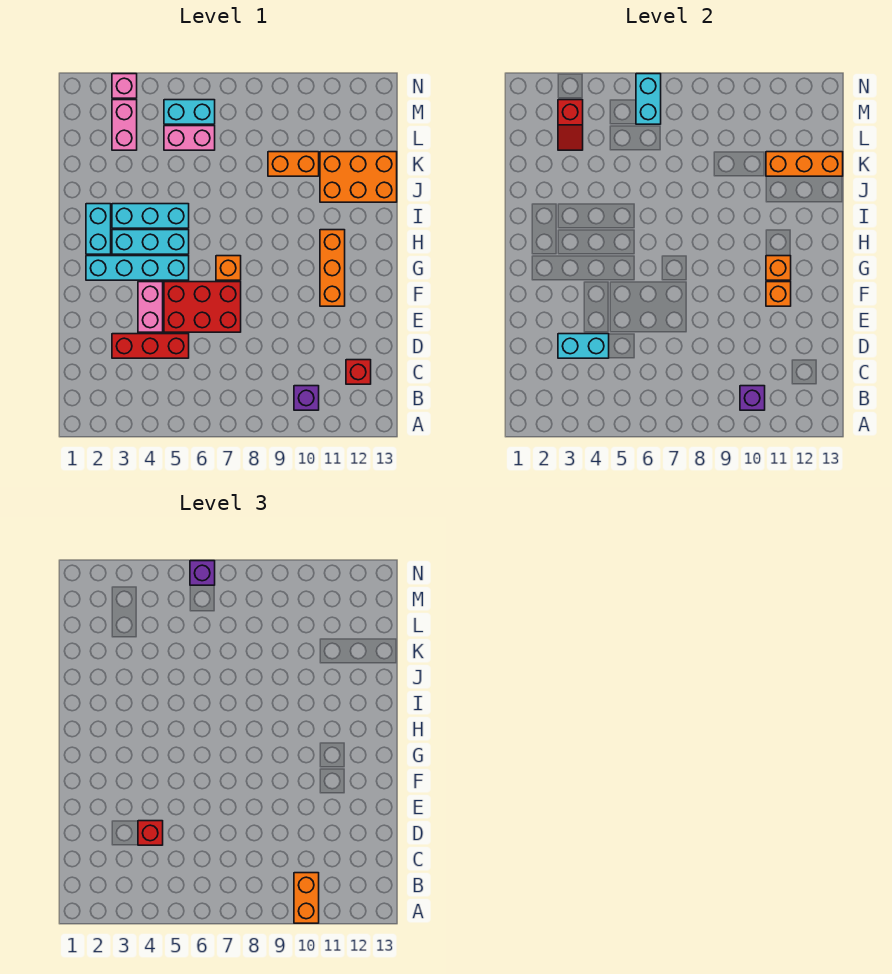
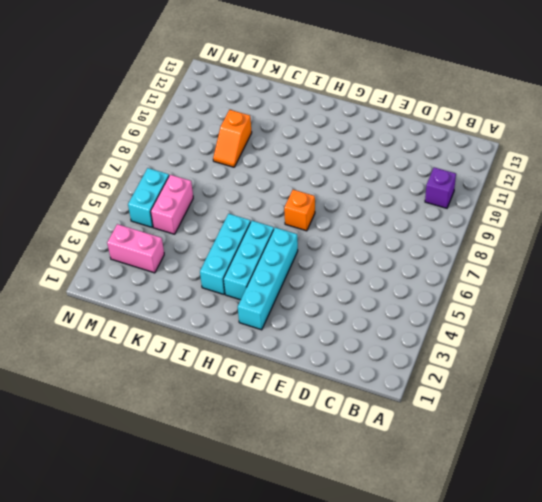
orange 1x2 slope [213,110,252,167] -> orange 1x2 brick [268,152,319,176]
none -> red 1x1 brick [346,360,371,384]
none -> red 1x3 brick [112,334,189,358]
none -> pink 1x2 brick [138,282,163,332]

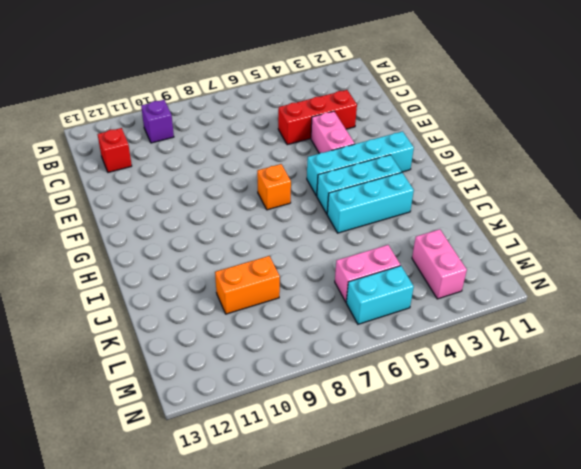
none -> red 2x3 brick [164,282,241,332]
none -> orange 1x3 brick [320,230,345,306]
none -> cyan 1x2 brick [86,204,111,254]

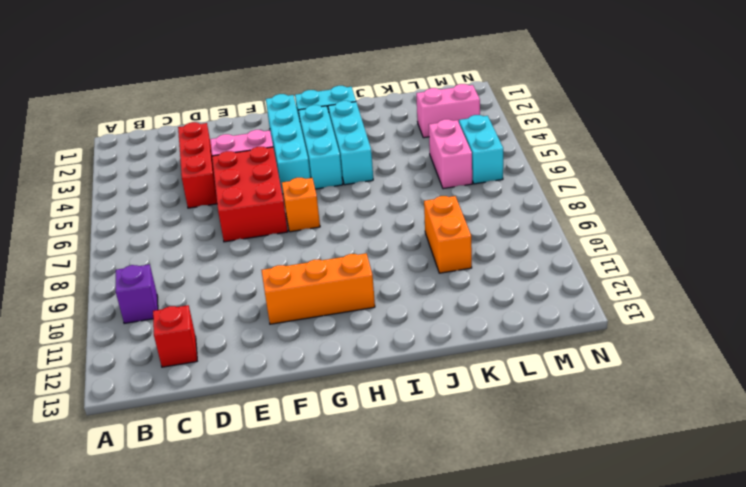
none -> orange 2x3 brick [320,152,397,202]
none -> pink 1x1 brick [112,74,137,98]
none -> purple 1x1 brick [740,386,765,410]

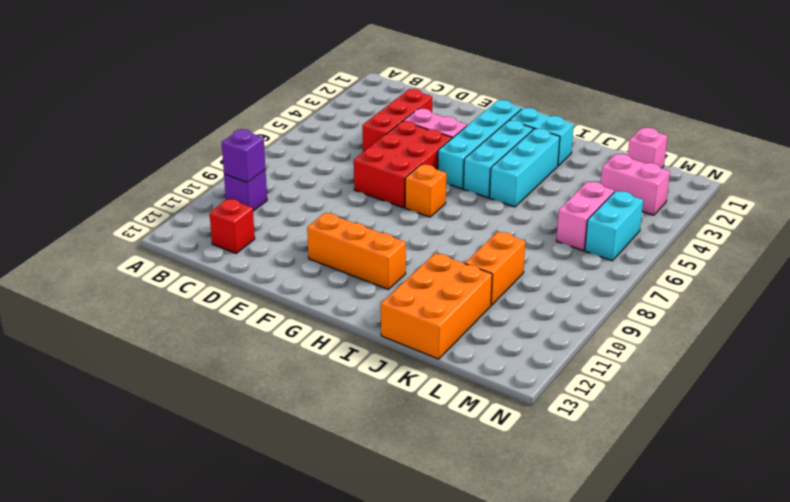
pink 1x1 brick [628,128,668,168] -> pink 1x1 brick moved to [112,74,137,98]
none -> cyan 1x2 brick [558,334,609,358]
none -> orange 1x1 brick [766,282,791,306]
none -> orange 1x1 brick [766,256,791,280]

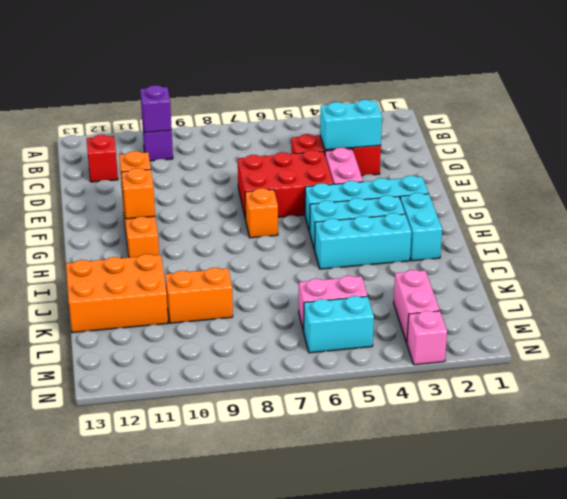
none -> orange 1x3 brick [766,152,843,176]
none -> red 1x2 slope [558,100,583,150]
none -> cyan 1x2 brick [636,74,661,124]

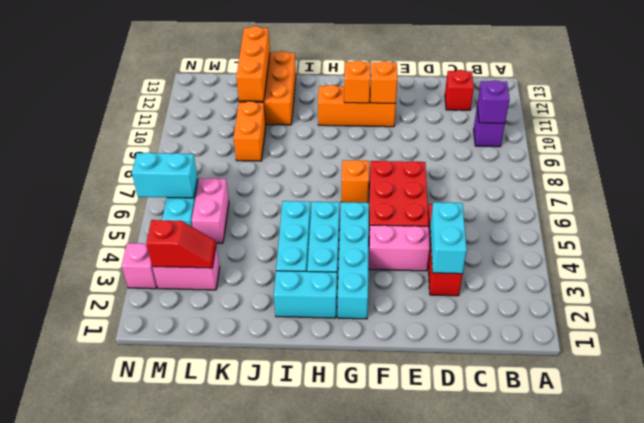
none -> orange 1x2 brick [294,873,319,923]
none -> red 1x1 brick [138,821,163,845]
none -> purple 1x1 brick [190,561,215,585]

